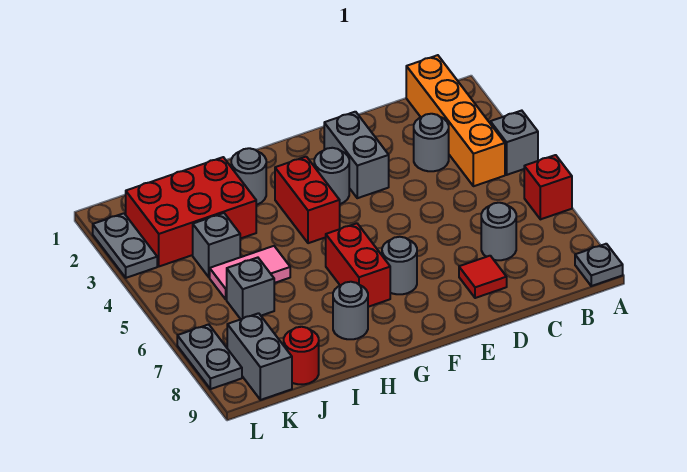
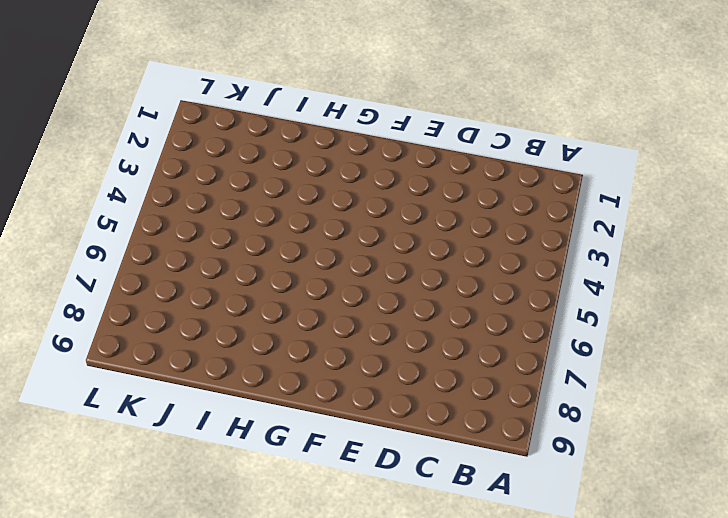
none -> grey 1x1 brick [490,111,538,175]
none -> red 1x1 brick [524,155,572,219]
none -> grey 1x1 plate [575,244,623,286]

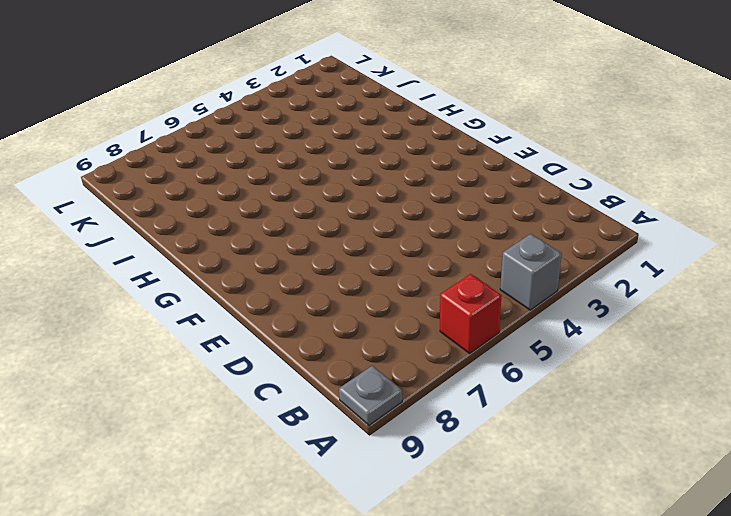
none -> orange 1x4 brick [406,55,505,186]
none -> grey 1x1 round brick [414,114,449,171]
none -> grey 1x1 round brick [481,203,516,260]

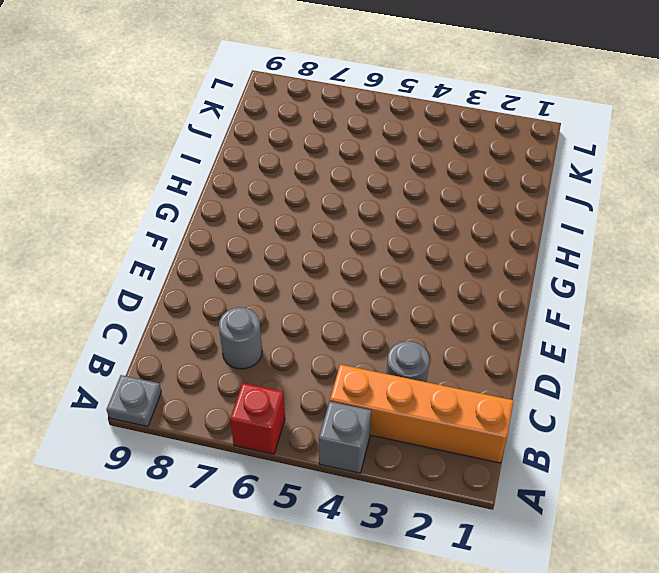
none -> red 1x1 tile [459,256,507,298]
none -> grey 1x2 brick [324,112,389,198]
none -> grey 1x1 round brick [314,148,349,204]

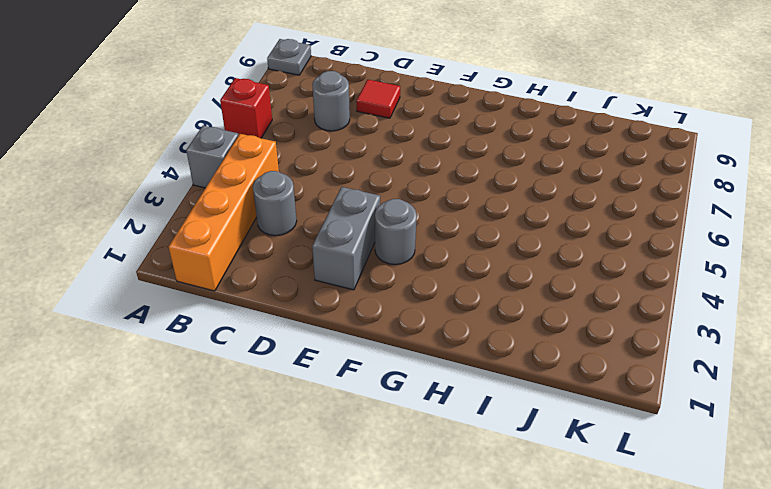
none -> grey 1x1 round brick [382,237,417,294]
none -> red 1x2 brick [275,157,340,243]
none -> red 1x2 brick [326,223,390,307]

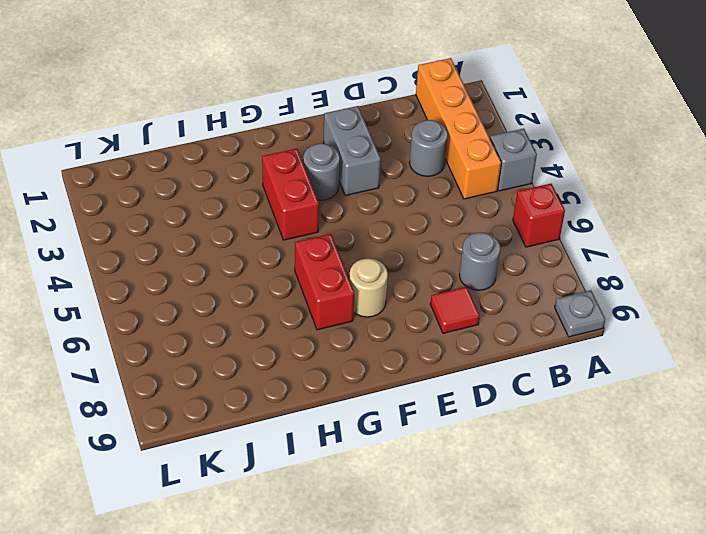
tan 1x1 round brick [349,258,388,317] -> grey 1x1 round brick [382,237,417,294]
none -> grey 1x1 round brick [231,148,266,205]
none -> grey 1x1 round brick [333,282,368,339]
none -> red 2x3 brick [126,157,256,266]

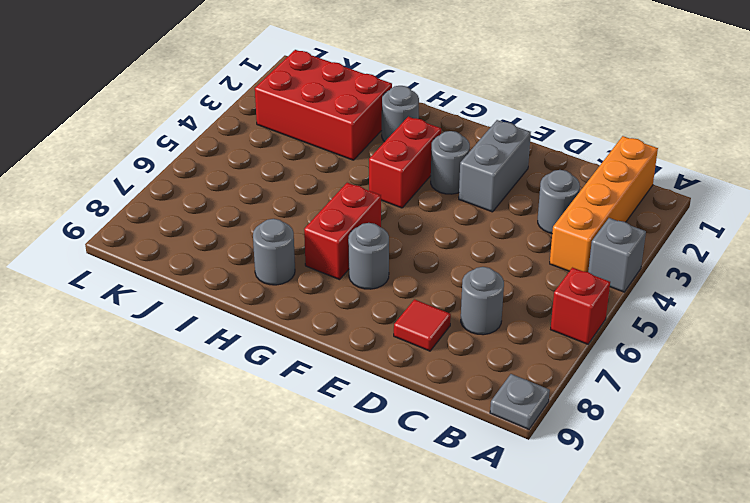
none -> pink 1x2 tile [210,246,290,300]
none -> grey 1x1 brick [193,213,240,277]
none -> grey 1x1 brick [227,258,274,319]

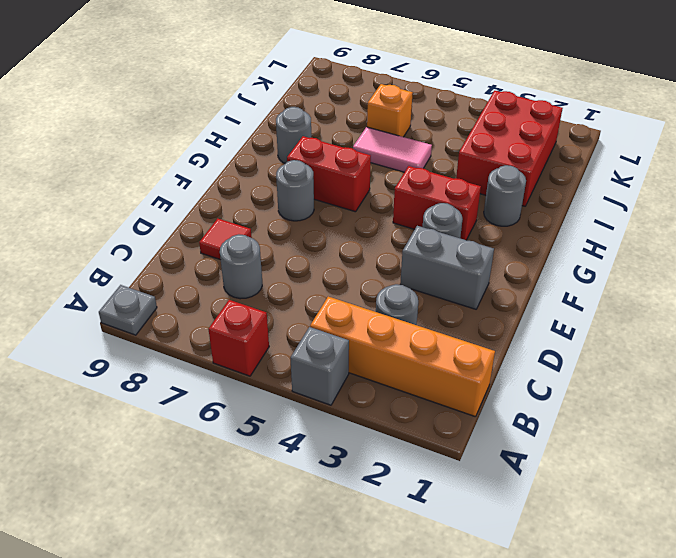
pink 1x2 tile [353,127,432,172] -> pink 1x2 tile turned to [210,246,290,300]
orange 1x1 brick [367,84,413,137] -> grey 1x1 brick [227,258,274,319]
none -> grey 1x1 brick [193,213,240,277]
none -> red 1x1 round brick [284,327,319,384]
none -> grey 1x2 brick [227,313,292,400]

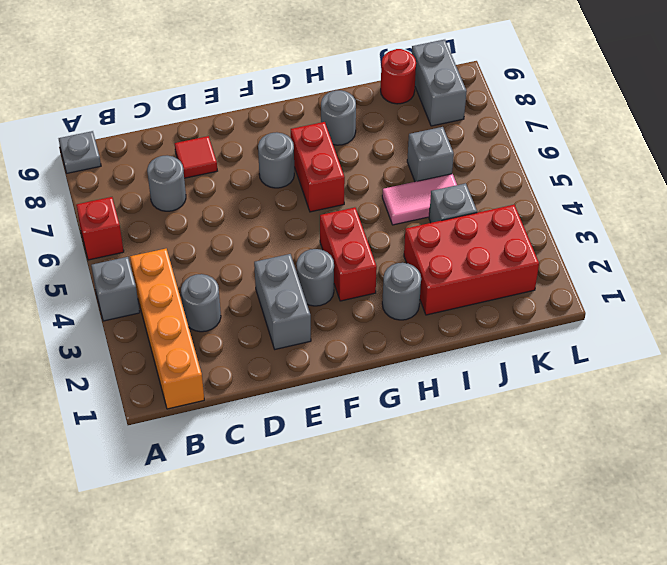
none -> grey 1x2 plate [93,213,157,278]
none -> grey 1x2 plate [177,324,242,389]

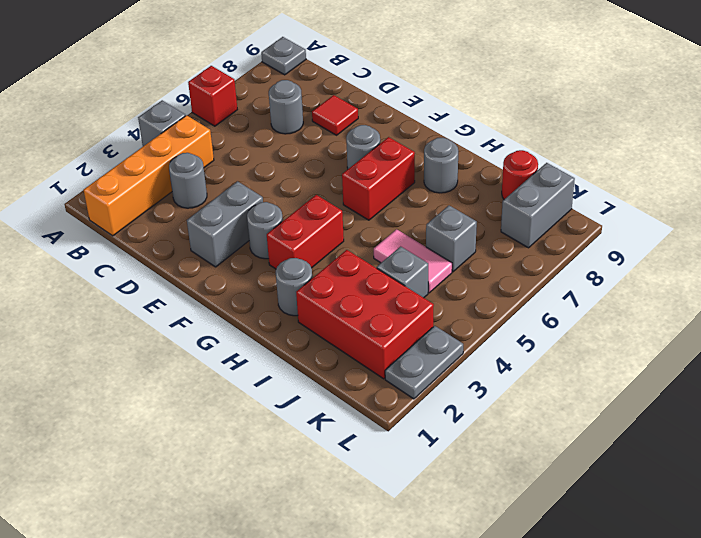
none -> grey 1x2 plate [177,324,242,389]

